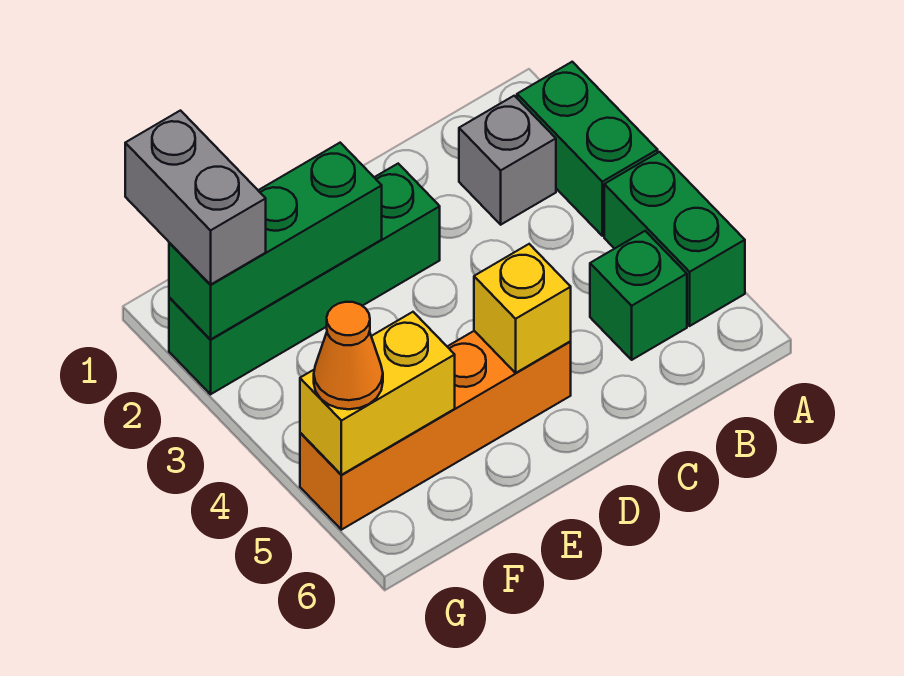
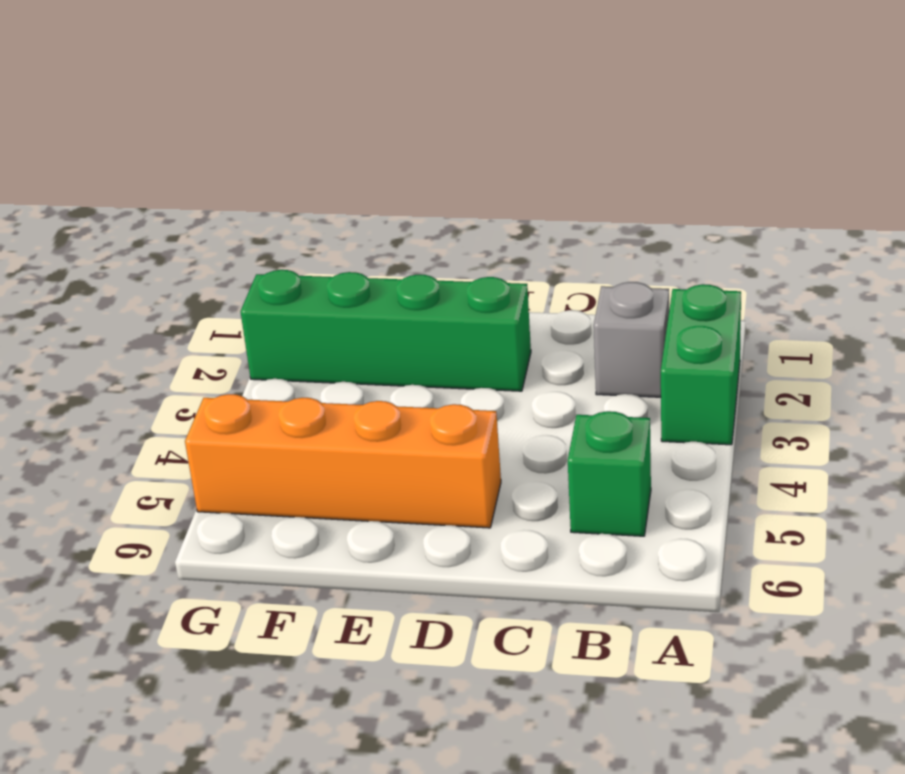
none -> green 1x2 brick [604,152,745,326]
none -> yellow 1x1 brick [474,244,571,373]

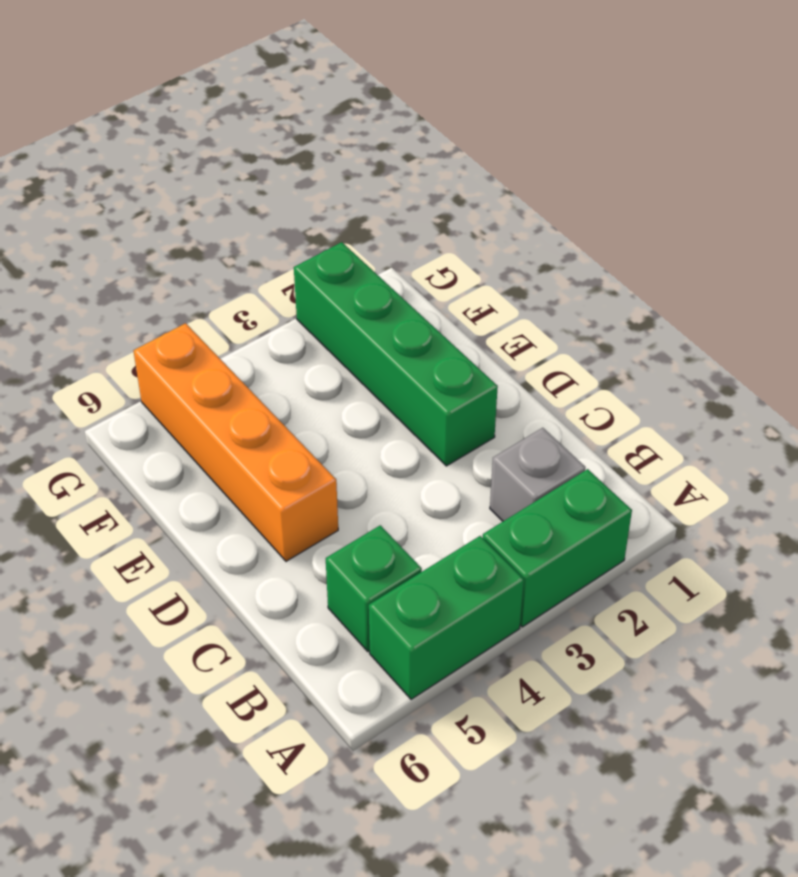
none -> yellow 1x1 brick [474,244,571,373]
none -> green 1x3 brick [169,143,382,339]

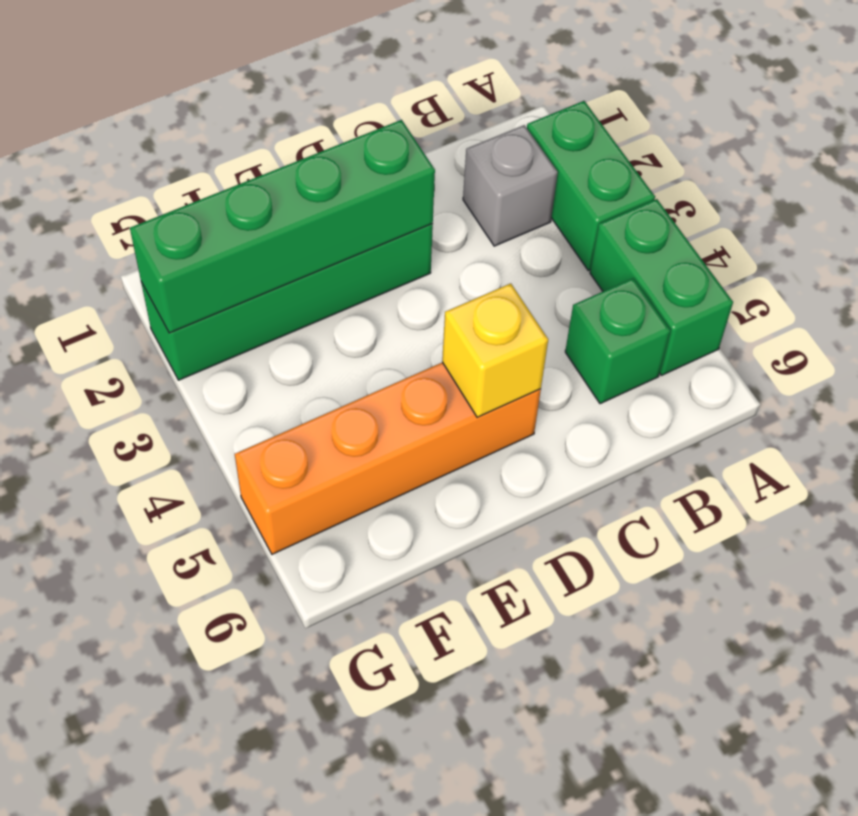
green 1x4 brick [130,120,435,333] -> green 1x3 brick [169,143,382,339]
none -> yellow 1x2 brick [300,312,455,475]
none -> grey 1x2 brick [125,111,266,285]

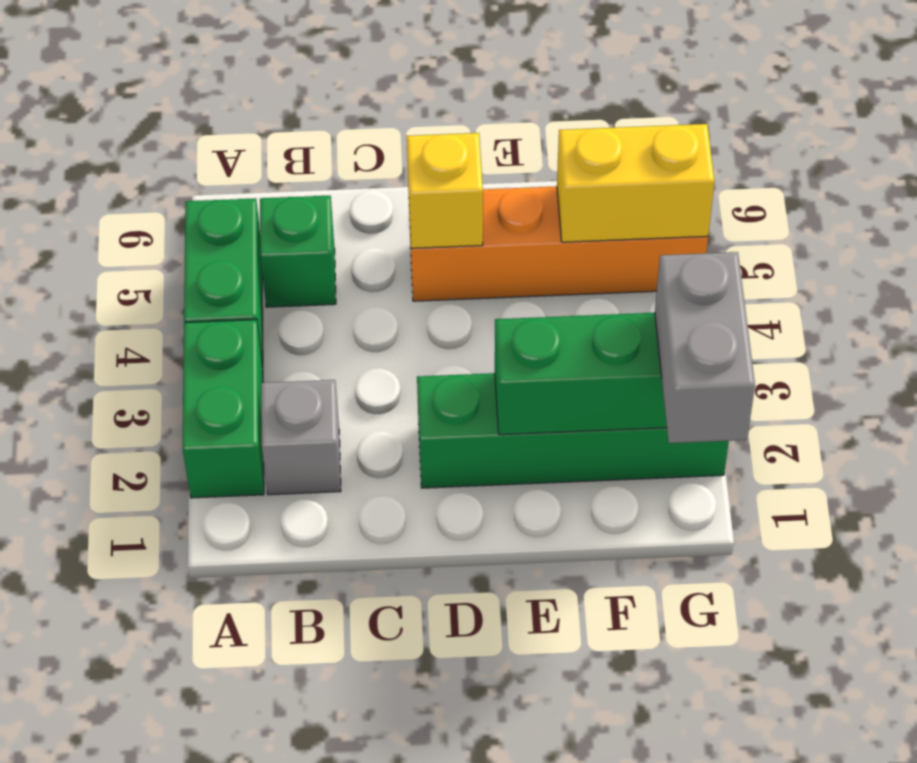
none -> orange 1x1 cone [314,302,383,409]

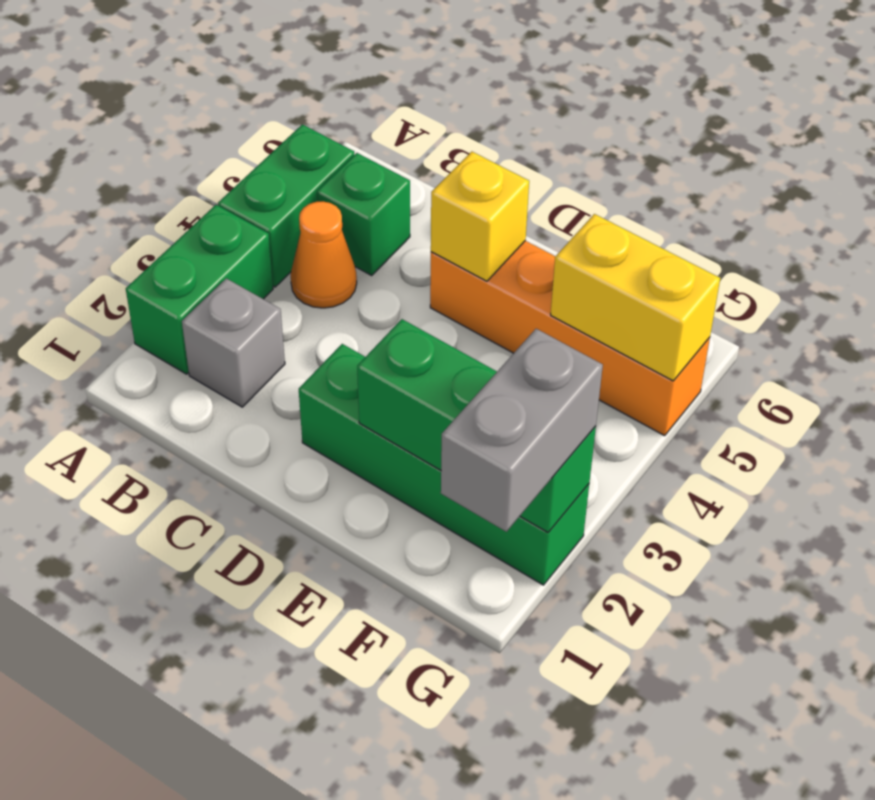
orange 1x1 cone [291,202,357,308] -> orange 1x1 cone moved to [314,302,383,409]

